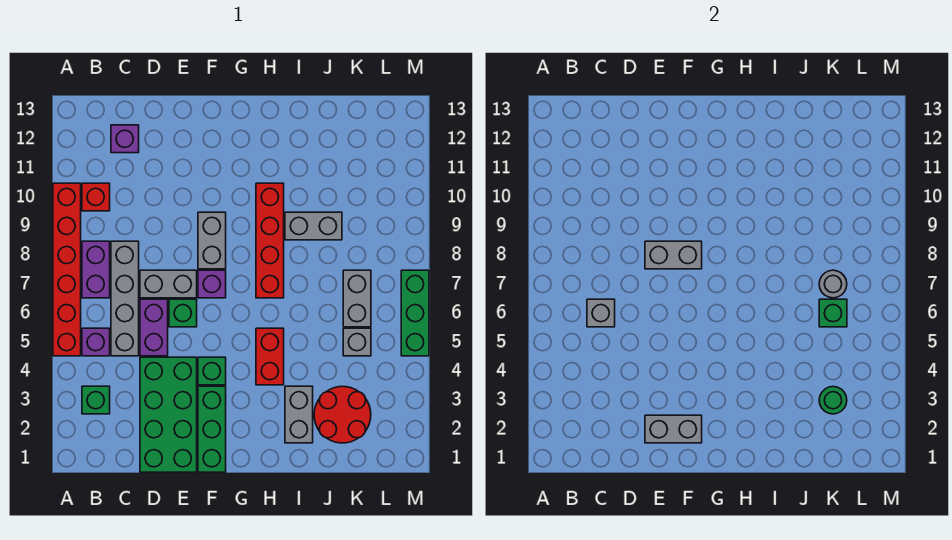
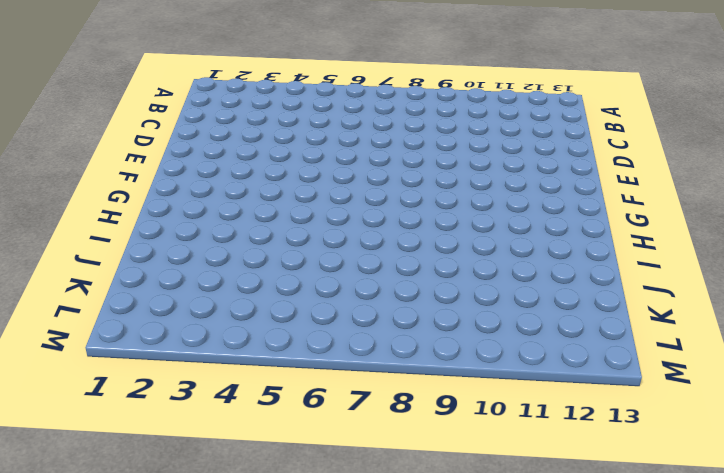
none -> red 1x6 brick [53,183,81,356]
none -> green 1x1 brick [82,386,110,414]
none -> purple 1x1 brick [82,328,110,356]

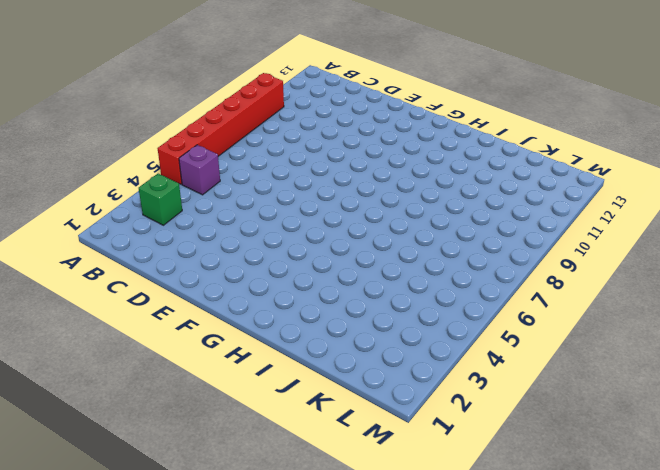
none -> purple 1x2 brick [82,241,110,298]
none -> red 1x1 brick [82,183,110,211]
none -> grey 1x4 brick [111,241,139,356]

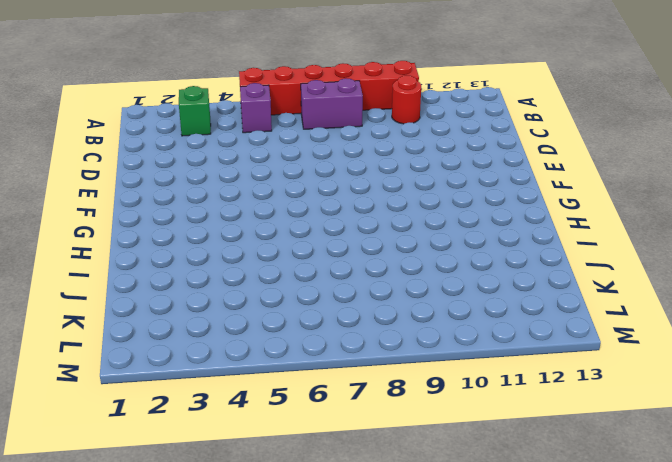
red 1x1 round brick [392,76,421,124] -> red 1x1 brick [82,183,110,211]
none -> grey 1x4 brick [111,241,139,356]
none -> purple 1x1 brick [111,125,139,153]
none -> green 2x4 brick [140,357,197,472]

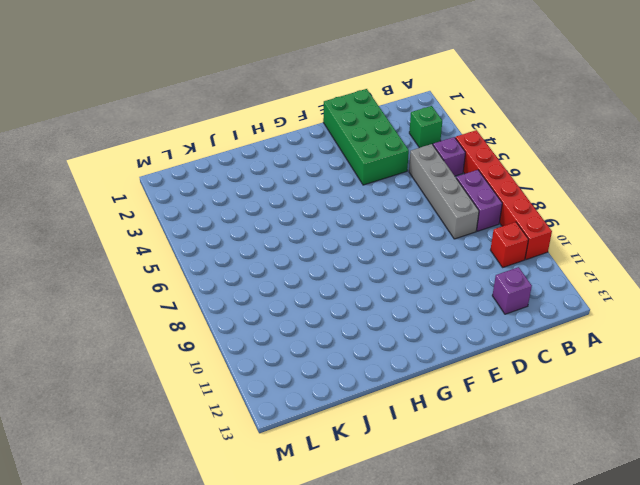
none -> purple 1x2 brick [140,299,168,356]
none -> grey 1x2 brick [140,270,197,298]
none -> green 1x1 brick [169,299,197,327]

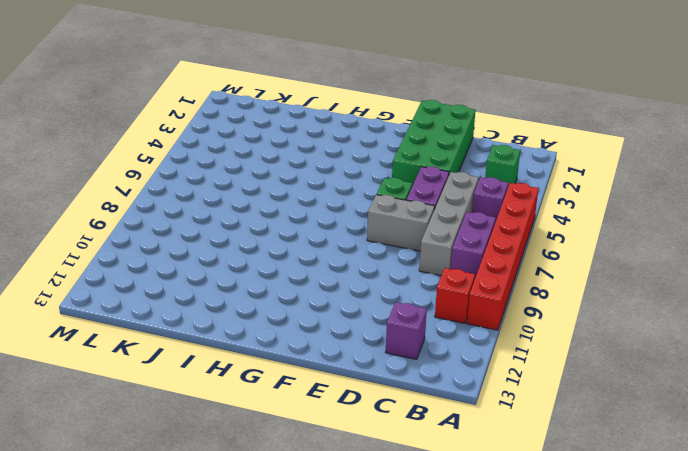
none -> green 1x3 brick [198,386,226,472]
none -> green 1x1 brick [198,357,226,385]
none -> purple 1x1 brick [198,270,226,298]

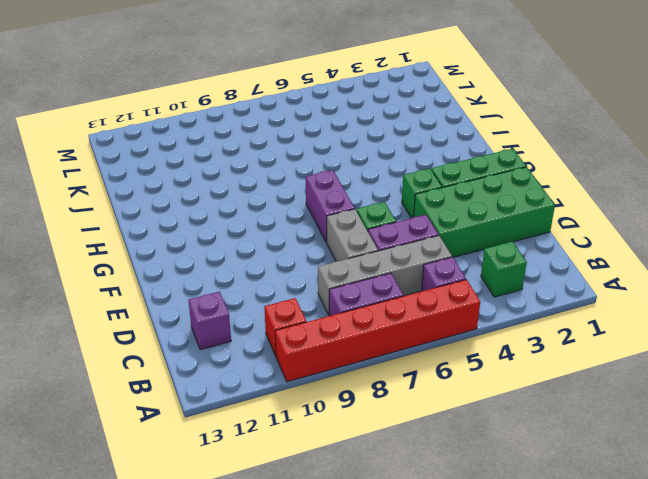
purple 1x2 brick [306,170,355,242] -> purple 1x1 brick [198,270,226,298]
none -> grey 1x2 brick [198,212,226,269]
none -> red 1x2 brick [256,328,284,385]
none -> red 1x4 brick [256,183,284,298]

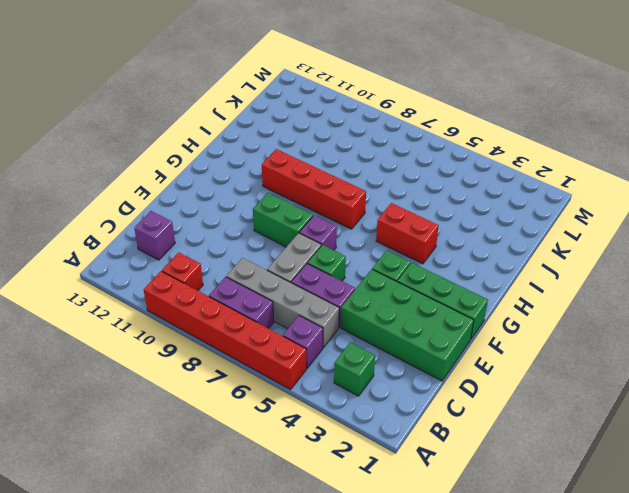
green 1x2 brick [253,193,313,247] -> grey 1x2 brick [198,212,226,269]
none -> grey 1x2 brick [285,386,313,443]
none -> grey 1x2 brick [285,212,342,240]
none -> red 2x2 round brick [314,386,371,443]

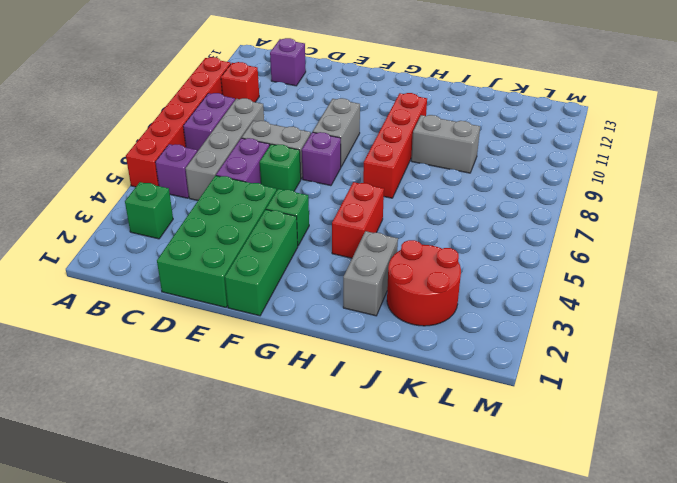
none -> grey 1x1 brick [343,328,371,356]
none -> grey 1x2 brick [343,270,371,327]
none -> green 1x3 brick [401,270,429,356]

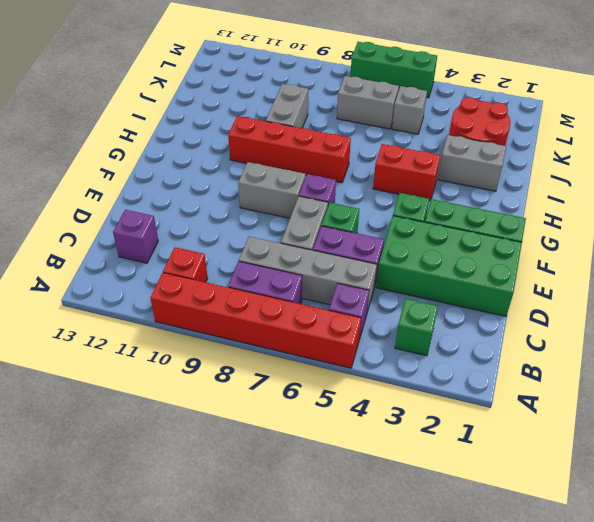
none -> grey 1x1 brick [587,299,615,327]
none -> grey 1x2 brick [645,415,702,443]
none -> grey 1x2 brick [645,241,702,269]

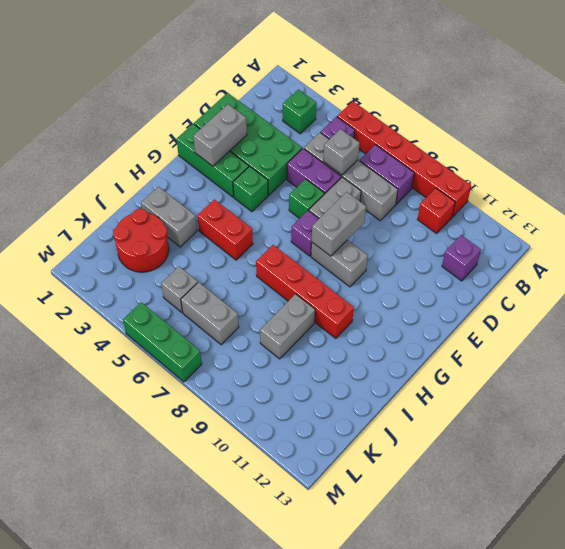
none -> green 1x1 round brick [819,387,847,414]
none -> green 1x1 brick [819,299,847,327]
none -> grey 1x1 round brick [819,270,847,298]

